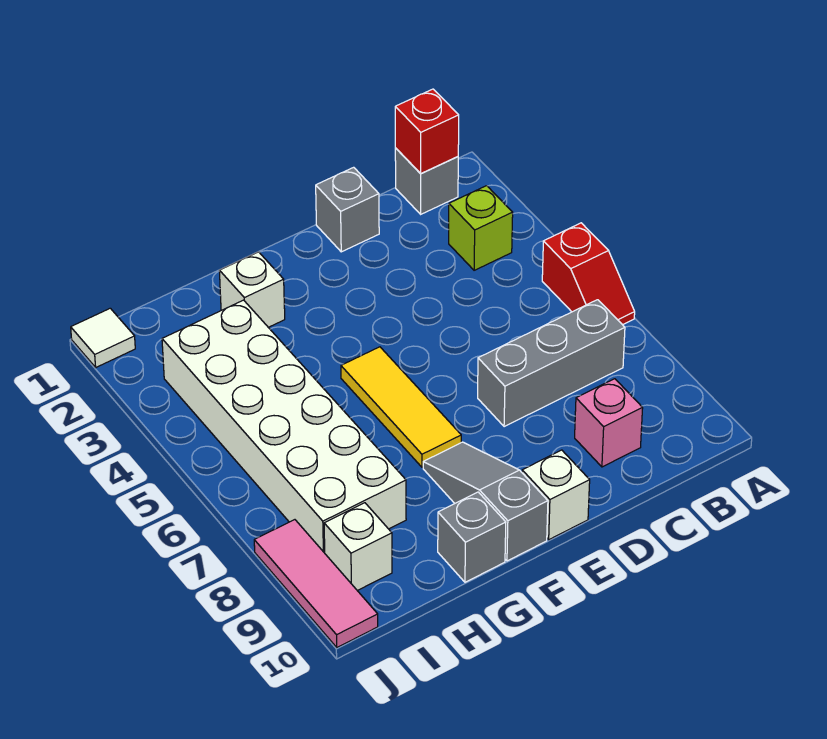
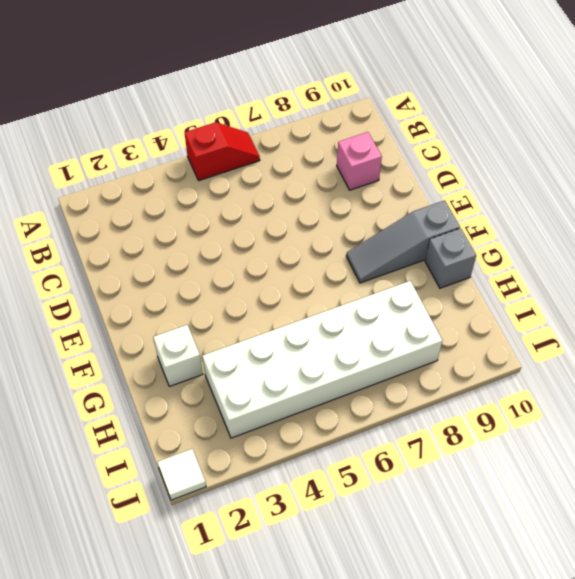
none -> grey 1x1 brick [395,148,458,214]
none -> lime 1x1 brick [449,186,513,270]
none -> grey 1x3 brick [478,300,625,427]

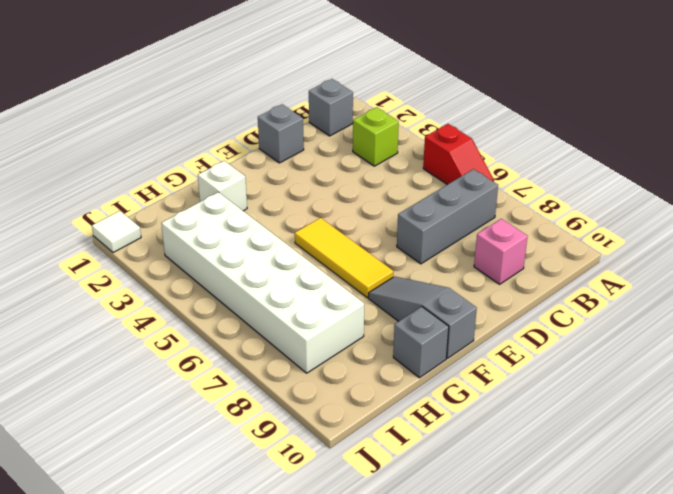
none -> white 1x1 brick [522,450,590,540]
none -> white 1x1 brick [324,503,392,591]
none -> pink 1x3 tile [254,520,378,647]

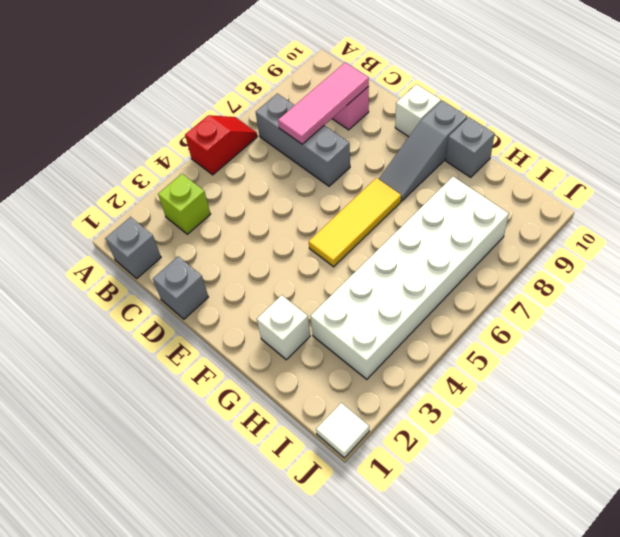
pink 1x3 tile [278,63,369,144] -> pink 1x3 tile moved to [254,520,378,647]
none -> white 1x1 brick [324,503,392,591]
none -> red 1x1 brick [395,89,459,174]

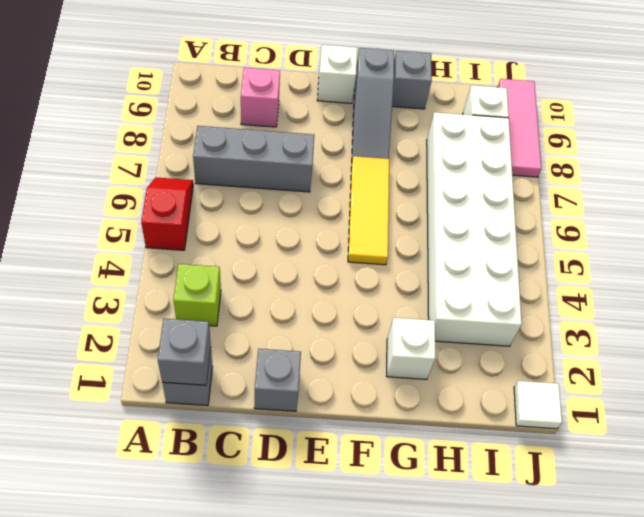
grey 1x1 brick [158,318,211,385] -> red 1x1 brick [395,89,459,174]

